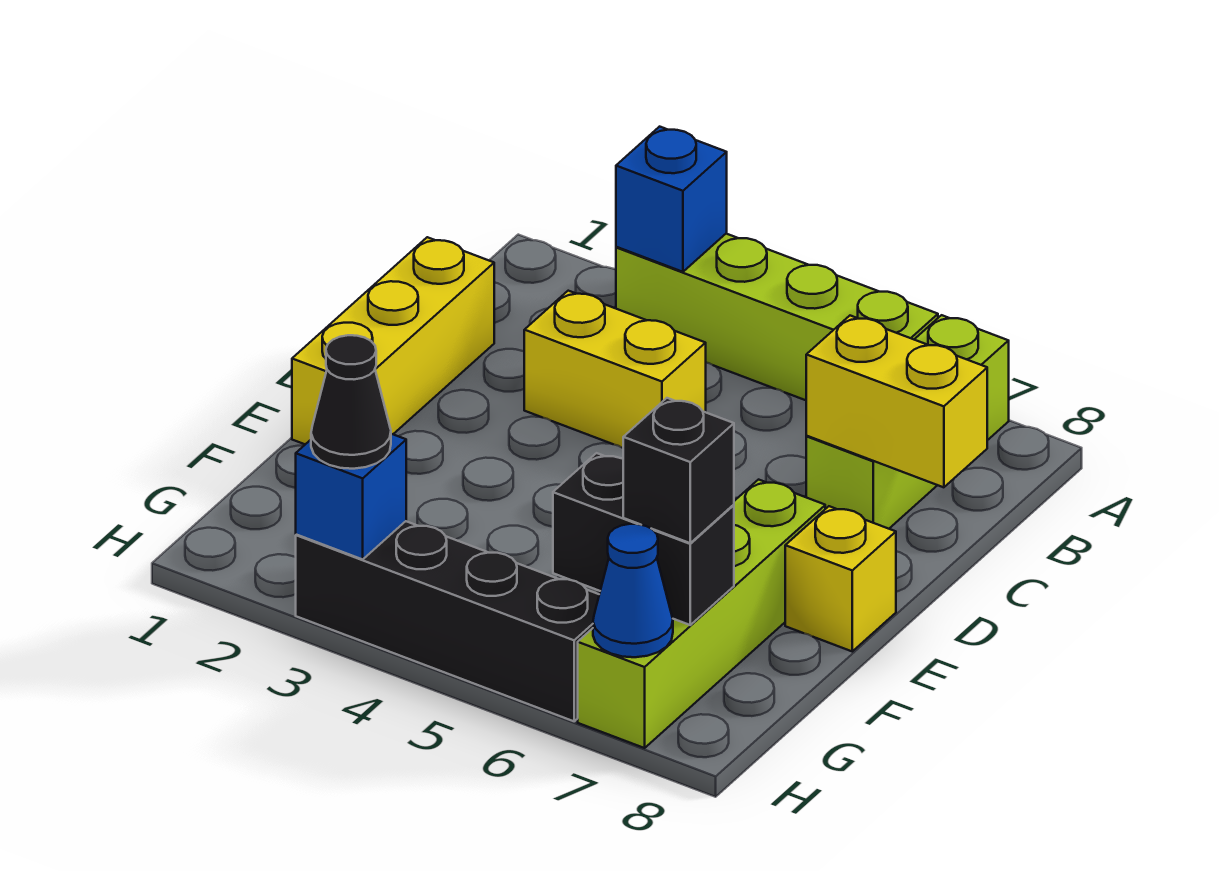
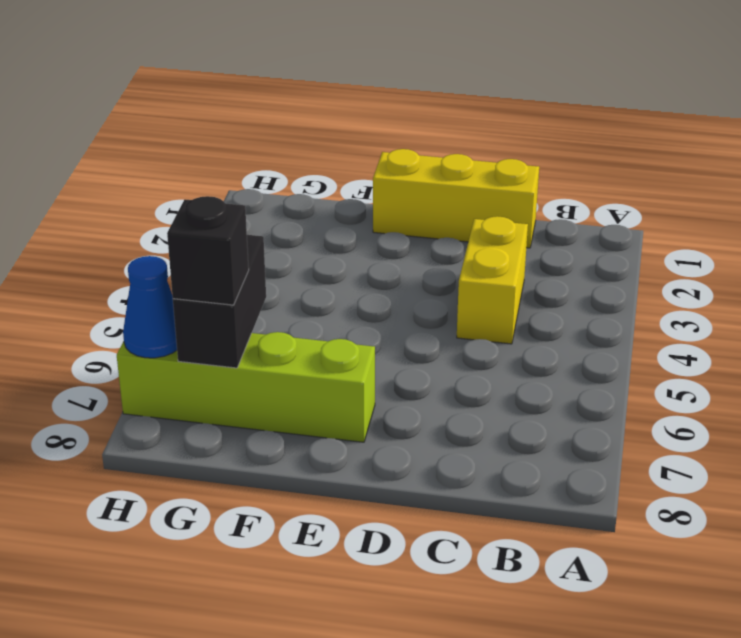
none -> lime 1x4 brick [616,234,938,400]
none -> lime 1x3 brick [806,315,1009,529]
none -> yellow 1x1 brick [785,506,896,651]

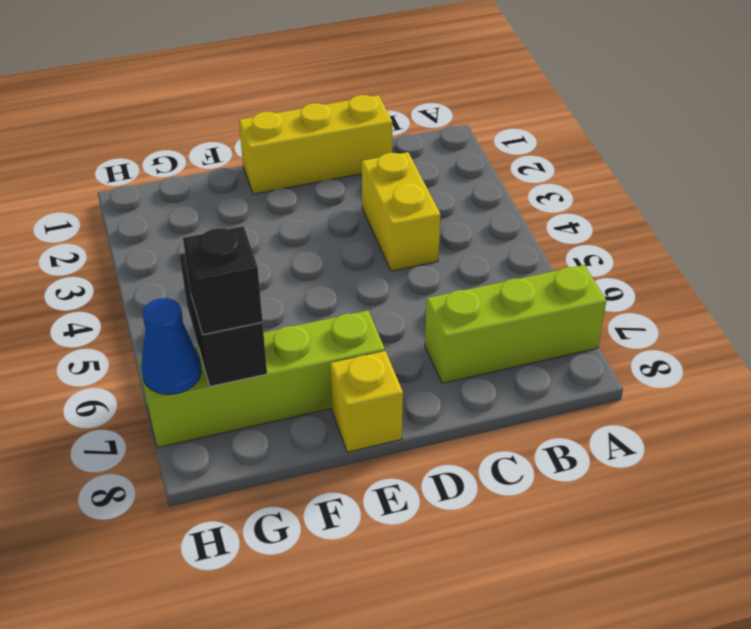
none -> lime 1x4 brick [616,234,938,400]
none -> black 1x4 brick [296,521,599,721]
none -> blue 1x1 brick [616,127,727,272]

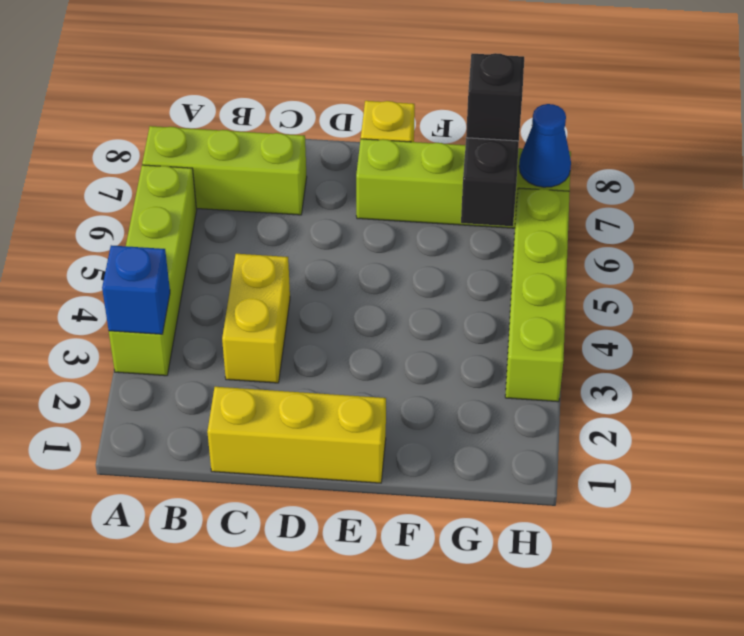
lime 1x4 brick [505,188,570,402] -> black 1x4 brick [296,521,599,721]
none -> yellow 1x2 brick [806,316,987,487]
none -> blue 1x1 brick [296,434,406,559]
none -> black 1x1 cone [311,335,391,469]

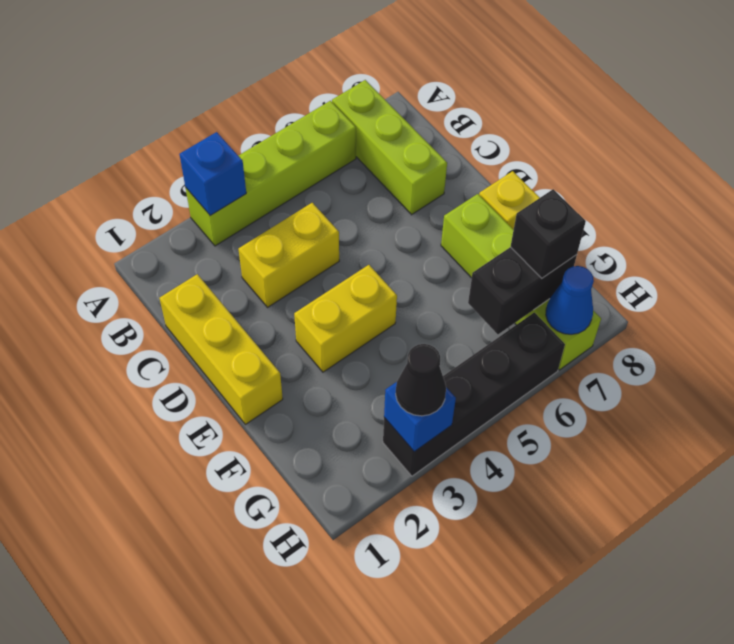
yellow 1x2 brick [294,265,397,372] -> yellow 1x2 brick moved to [806,316,987,487]

